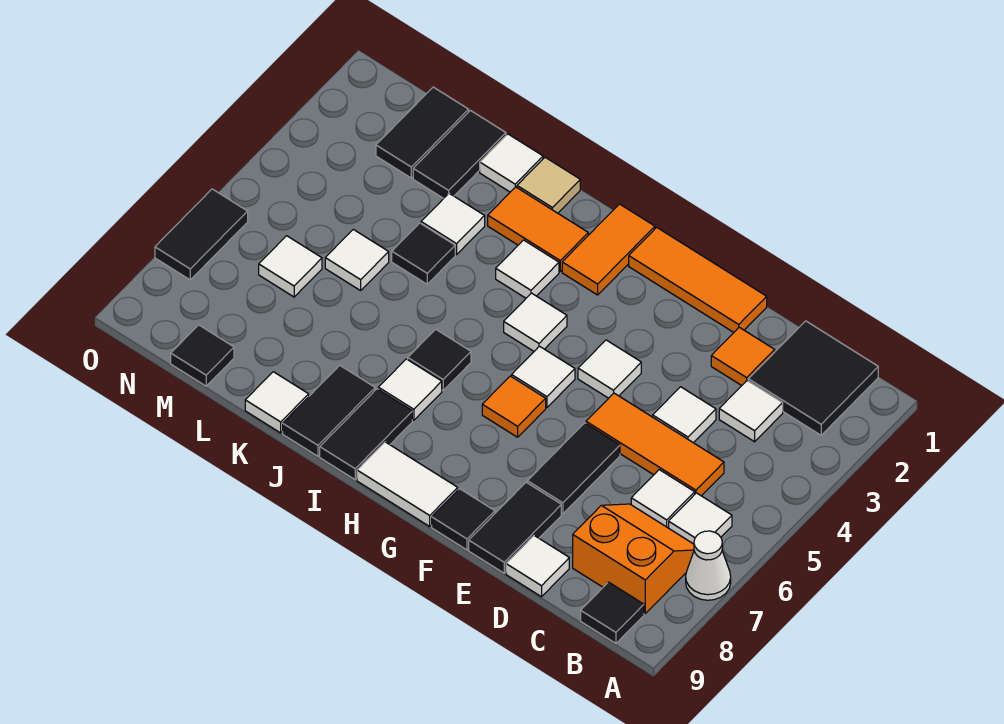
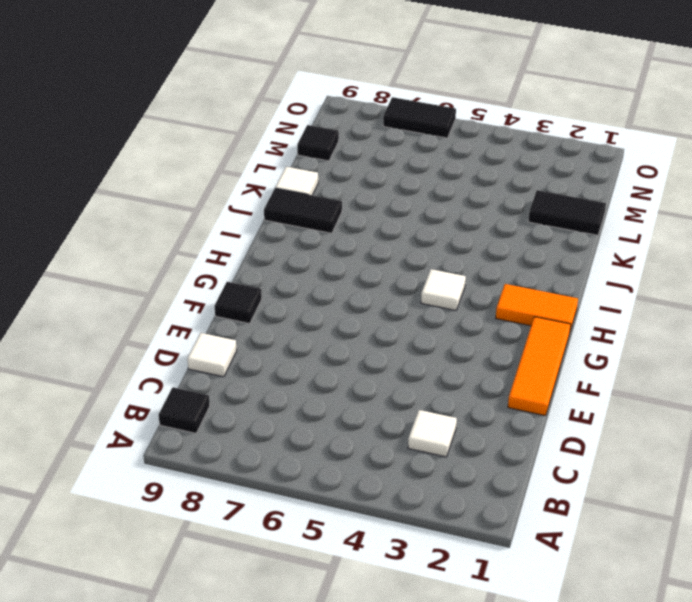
none -> white 1x1 cone [686,531,731,600]
none -> black 2x2 tile [748,321,878,435]
none -> white 1x1 tile [669,493,732,544]
none -> orange 2x2 slope [573,504,694,614]

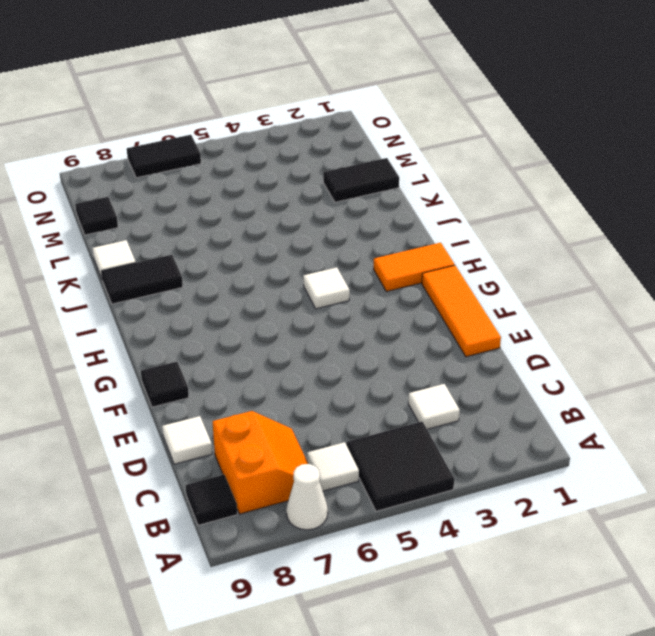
black 2x2 tile [347,422,454,511] -> black 2x2 tile moved to [748,321,878,435]
none -> orange 1x3 tile [586,393,724,496]
none -> white 1x1 tile [631,470,695,528]
none -> orange 1x1 tile [711,327,775,386]
none -> white 1x1 tile [653,387,716,443]

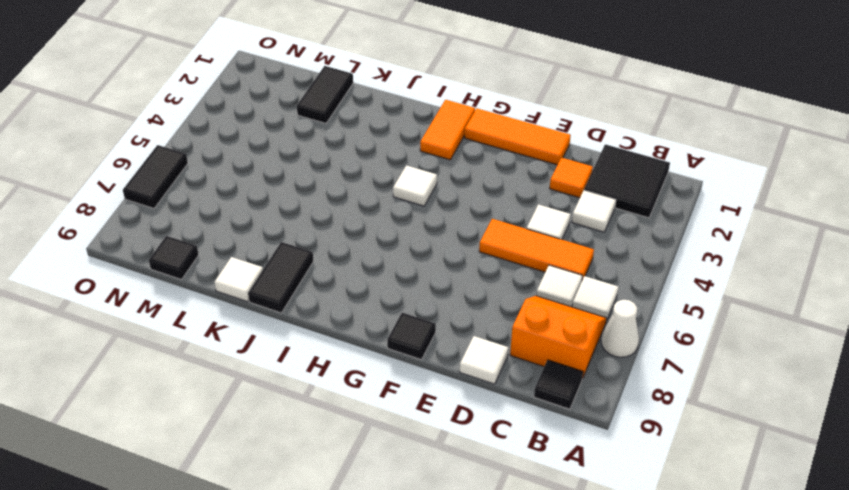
none -> black 1x2 tile [527,423,620,514]
none -> black 1x2 tile [469,482,561,573]
none -> white 1x1 tile [578,340,641,398]
none -> white 1x1 tile [512,346,575,408]

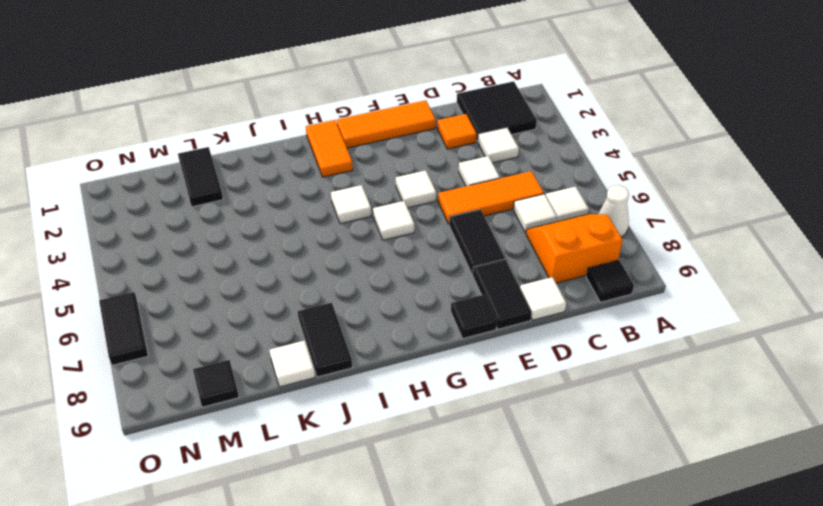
none -> orange 1x1 tile [482,376,546,437]
none -> white 1x2 tile [357,442,458,526]
none -> orange 1x2 tile [488,187,588,271]
none -> white 1x1 tile [496,240,559,298]

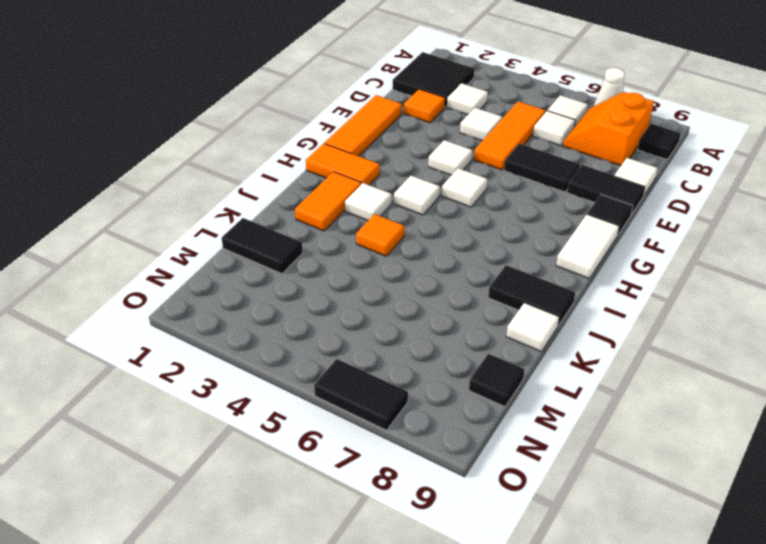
orange 1x1 tile [356,214,404,256] -> orange 1x1 tile moved to [482,376,546,437]
none -> black 1x1 tile [408,329,471,390]
none -> white 1x1 tile [378,359,442,420]
none -> black 1x2 tile [320,389,412,480]
none -> tan 1x1 tile [517,157,580,213]

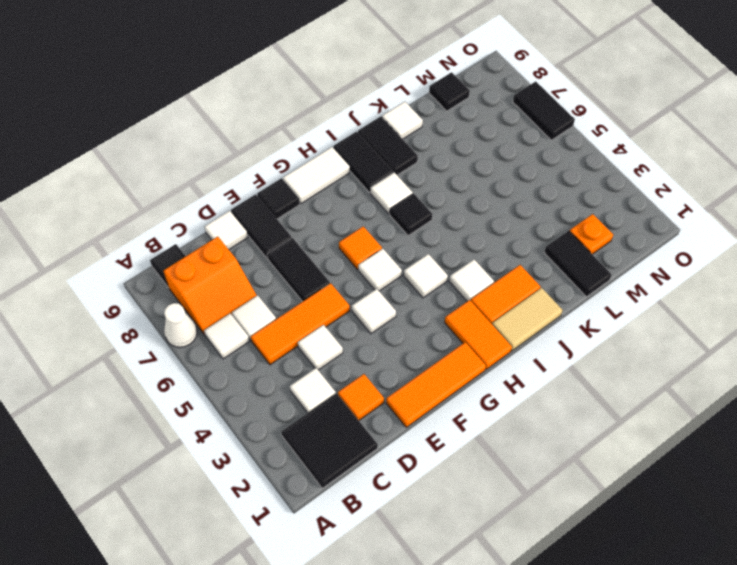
tan 1x2 tile [492,288,563,351] -> tan 1x1 tile [517,157,580,213]
orange 1x1 plate [570,214,613,254] -> black 1x2 tile [376,87,469,178]
none -> white 1x1 tile [480,134,543,192]
none -> white 1x1 tile [421,193,485,255]
none -> black 1x1 tile [392,223,455,284]
none -> white 1x1 tile [325,229,389,291]

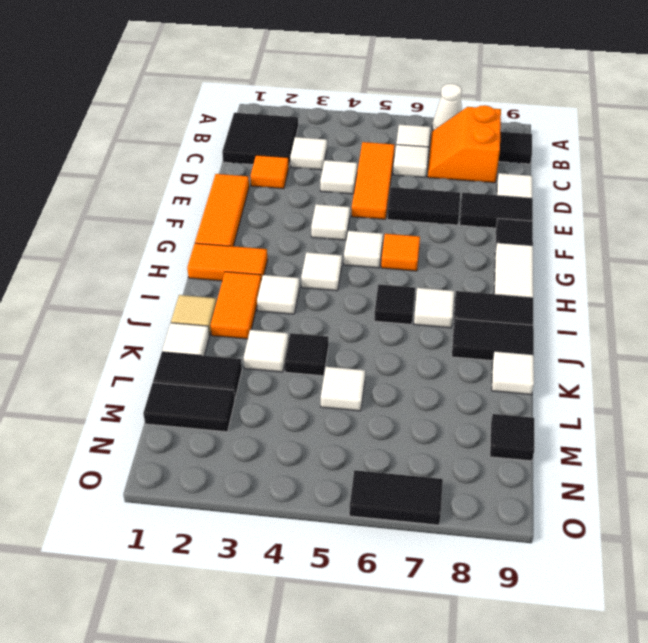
none -> white 1x1 tile [259,236,322,297]

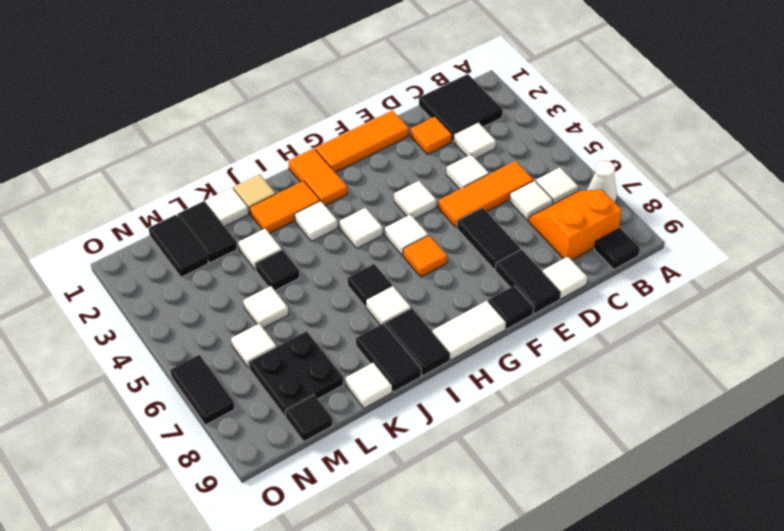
black 2x2 plate [249,331,343,417] -> none

